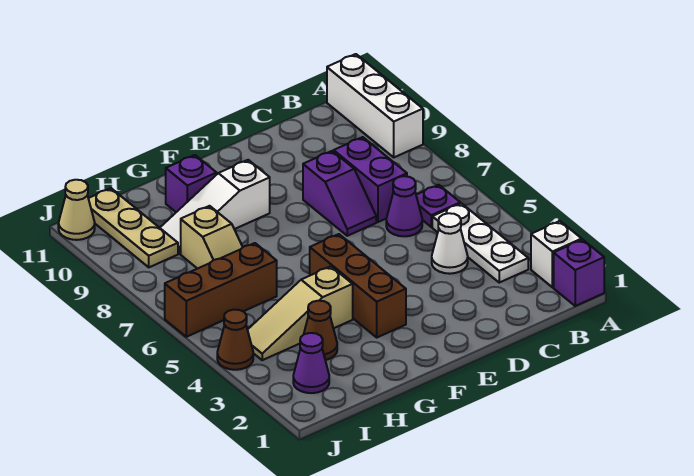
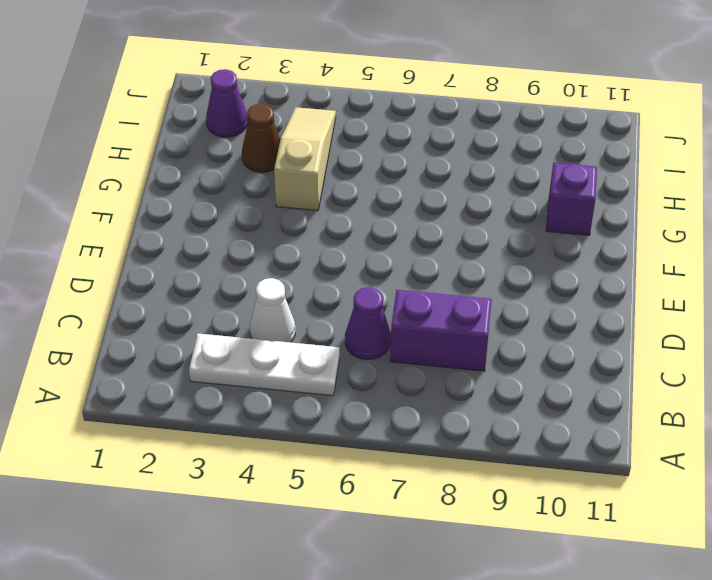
none -> purple 1x1 brick [554,240,604,306]
none -> white 1x1 brick [531,221,582,287]
none -> white 1x3 brick [327,54,423,157]

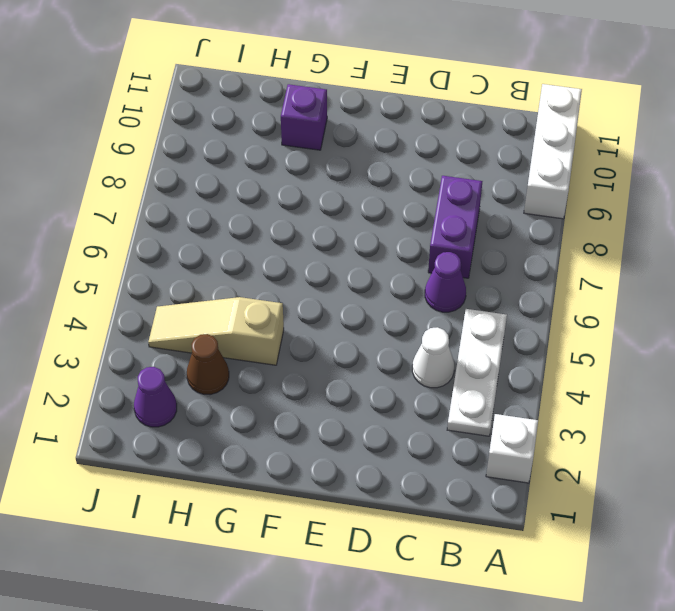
none -> purple 1x1 brick [554,240,604,306]
none -> purple 1x1 plate [416,185,460,227]
none -> purple 1x2 slope [303,151,376,236]

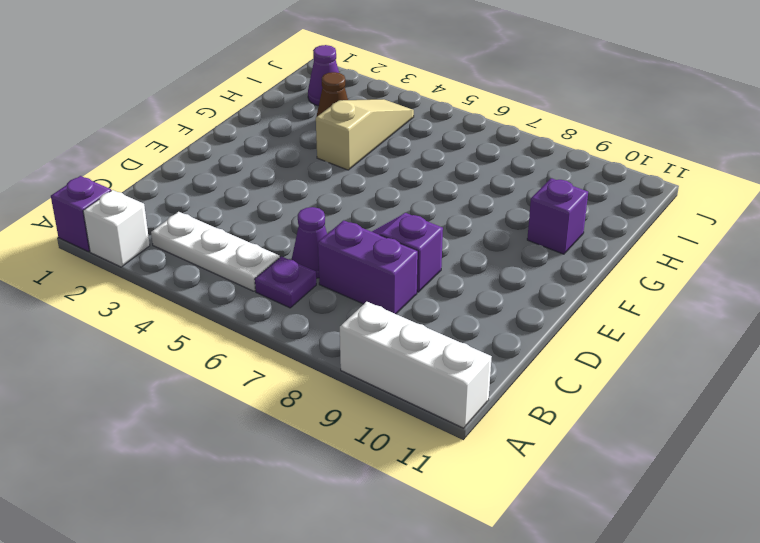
none -> white 1x1 cone [432,213,468,274]
none -> brown 1x3 brick [310,234,406,337]
none -> white 1x3 slope [160,160,270,254]

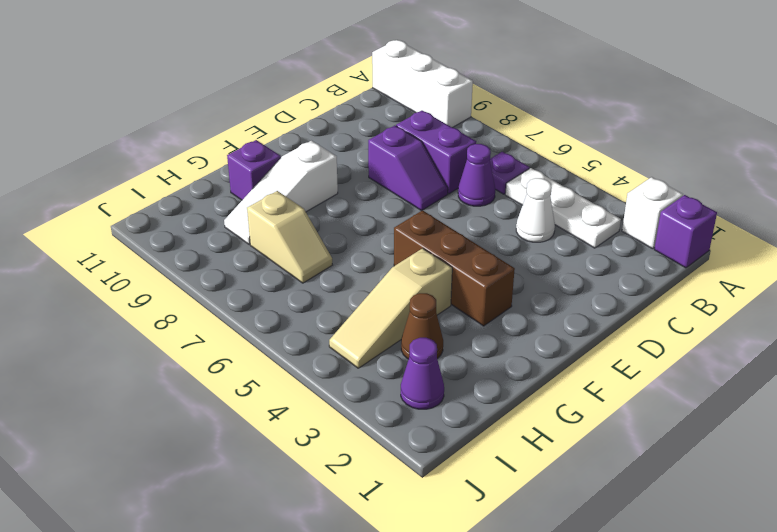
none -> brown 1x3 brick [165,243,277,337]
none -> tan 1x3 plate [88,188,178,267]
none -> brown 1x1 cone [217,310,253,370]

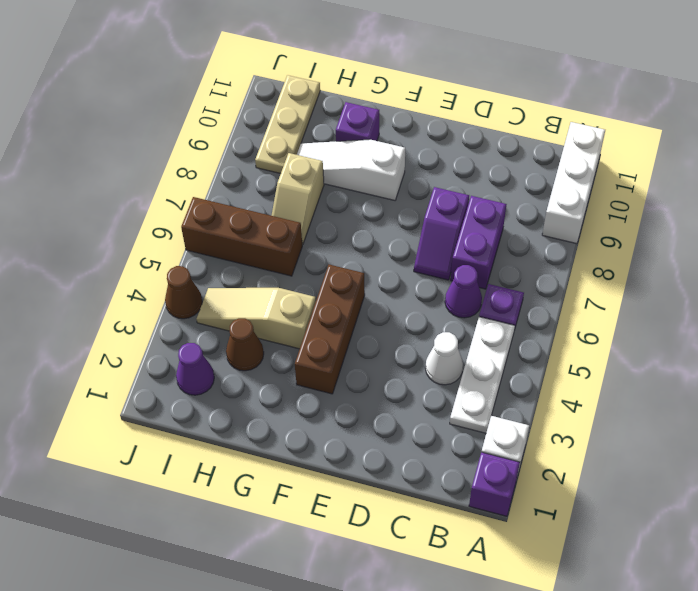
none -> tan 1x1 cone [58,180,95,240]

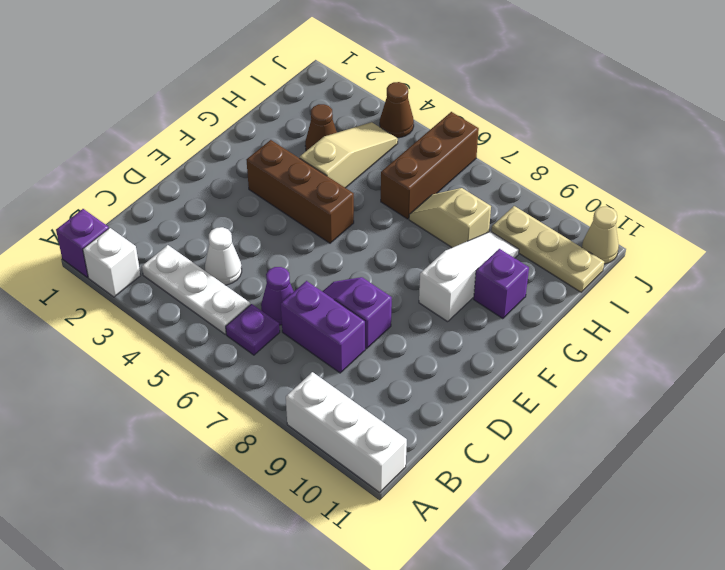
none -> purple 1x1 cone [293,333,329,393]

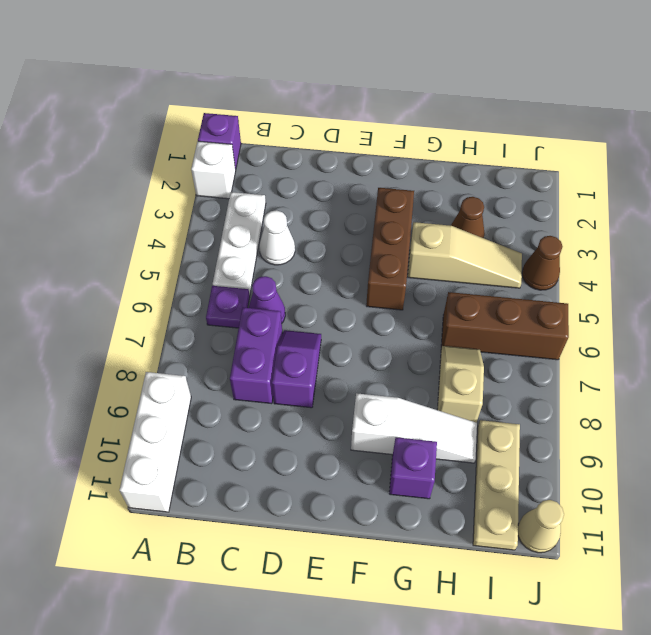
none -> purple 1x1 cone [293,333,329,393]

